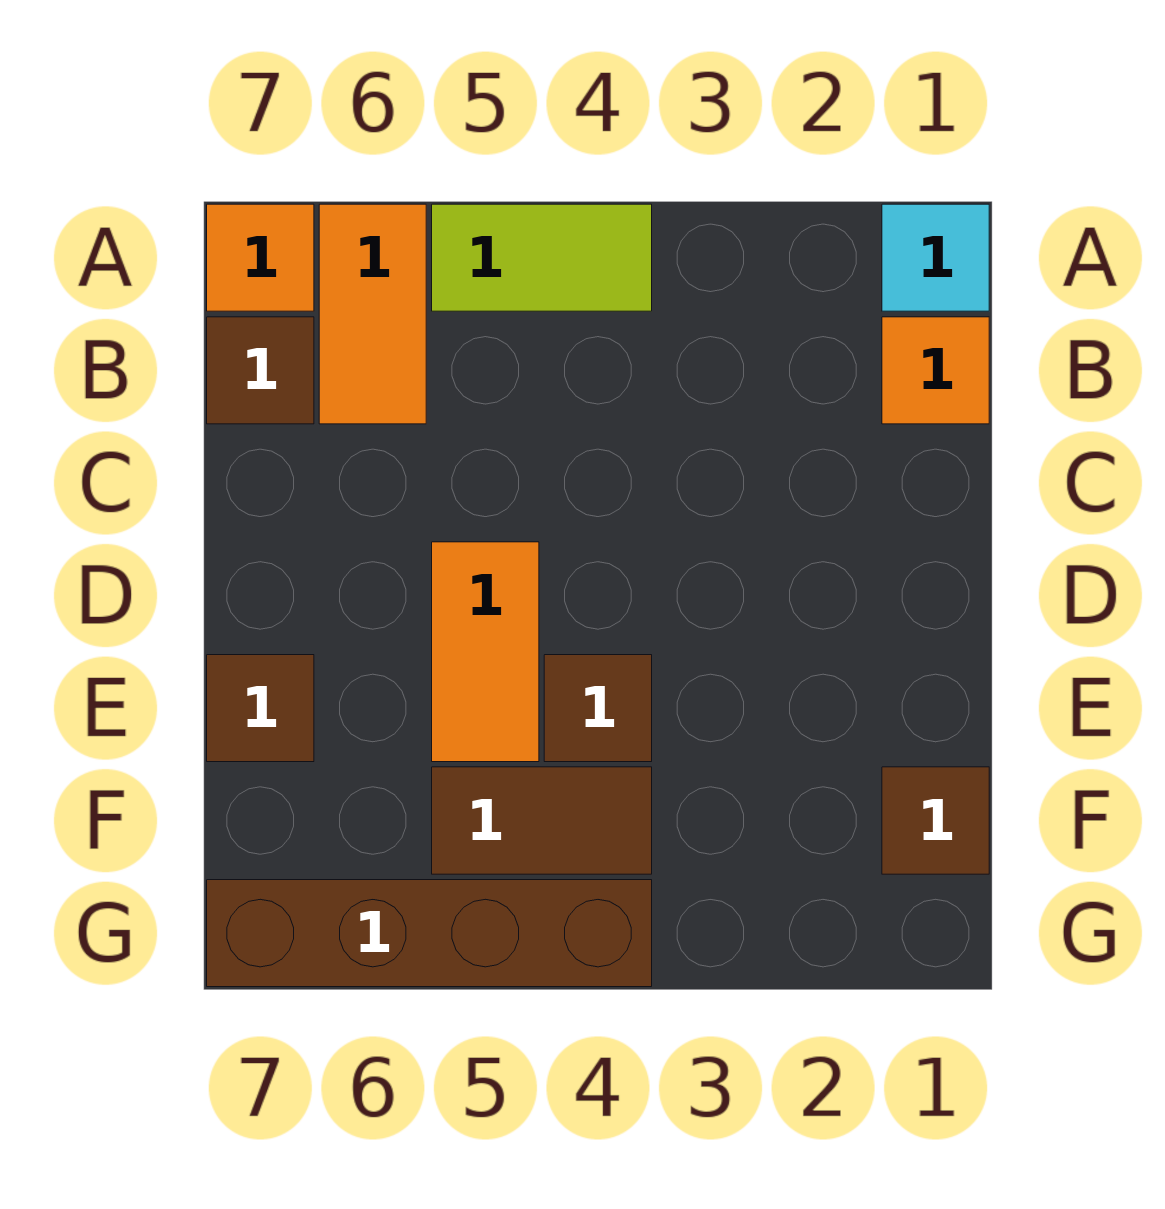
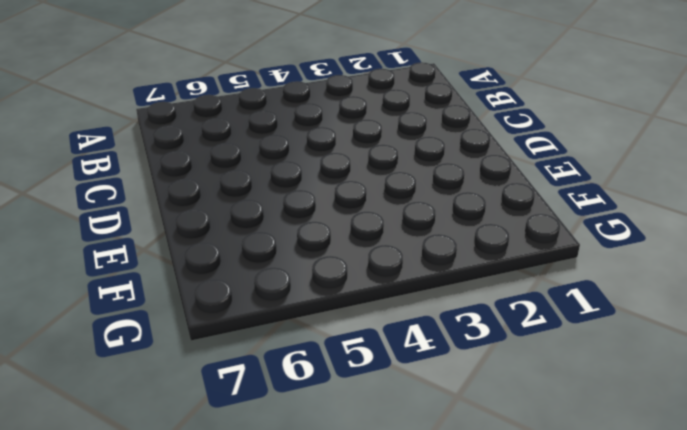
none -> cyan 1x1 tile [882,204,989,311]
none -> lime 1x2 tile [432,204,652,311]
none -> orange 1x2 tile [319,204,426,424]

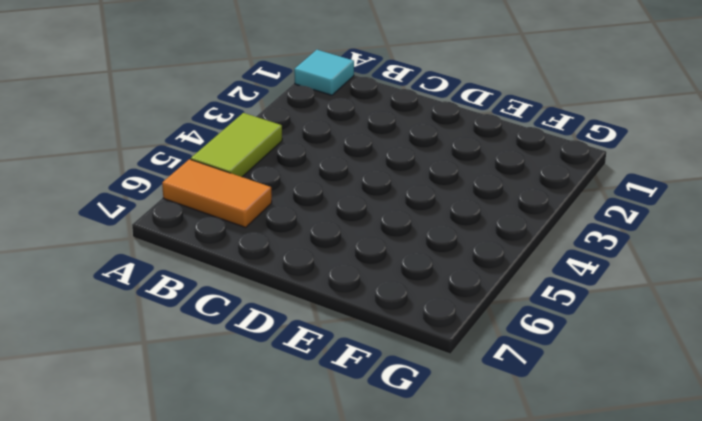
none -> orange 1x1 tile [207,204,314,311]
none -> orange 1x1 tile [882,317,989,424]
none -> brown 1x1 tile [207,317,314,424]

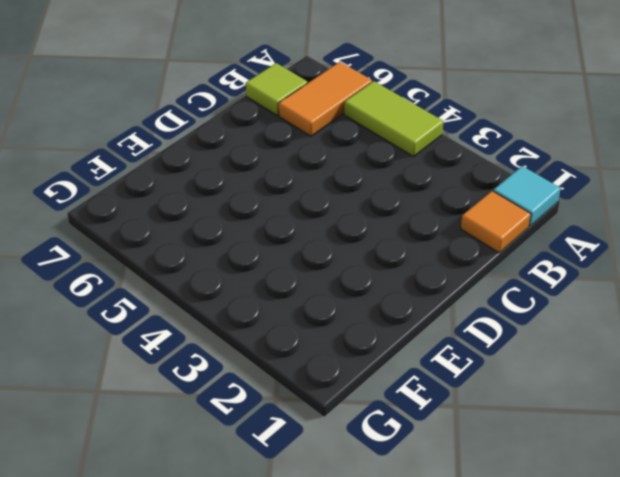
lime 1x1 tile [246,63,307,115] -> brown 1x1 tile [207,317,314,424]
none -> orange 1x1 tile [207,204,314,311]
none -> orange 1x2 tile [432,542,539,762]
none -> brown 1x1 tile [544,655,652,762]

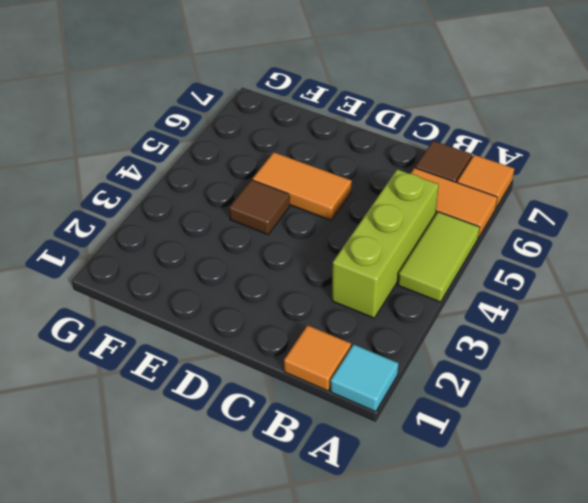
lime 1x3 brick [332,169,439,318] -> none
none -> brown 1x1 tile [207,655,314,762]
none -> brown 1x1 tile [882,767,989,874]
none -> brown 1x2 tile [432,767,652,874]

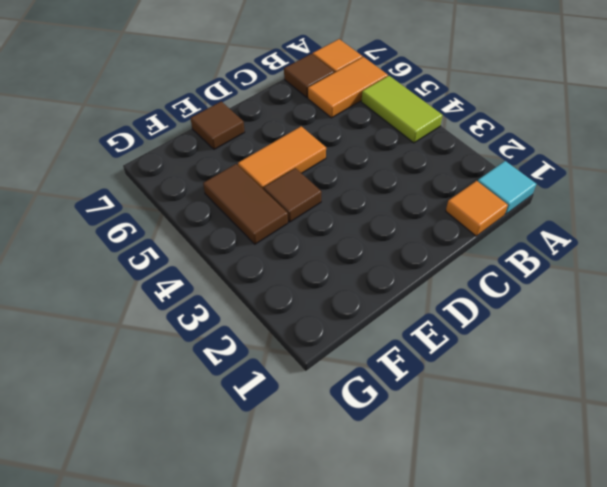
none -> brown 1x1 tile [882,767,989,874]
none -> brown 1x4 brick [207,880,652,987]

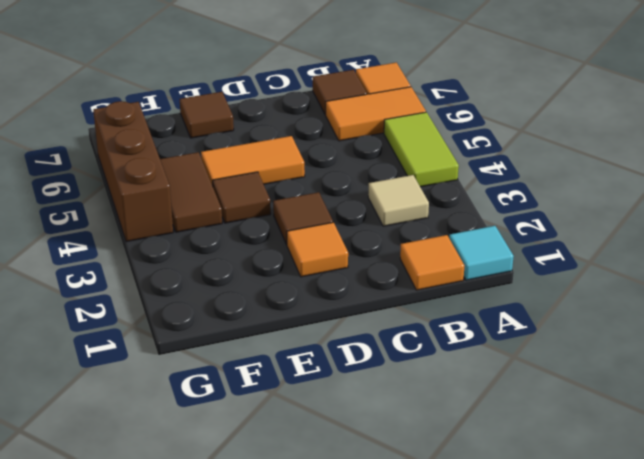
tan 1x1 tile [368,175,429,226] -> none
orange 1x1 tile [287,222,348,277] -> none
brown 1x1 tile [273,192,333,245] -> brown 1x1 tile moved to [882,767,989,874]
brown 1x3 brick [93,101,173,242] -> brown 1x4 brick [207,880,652,987]

